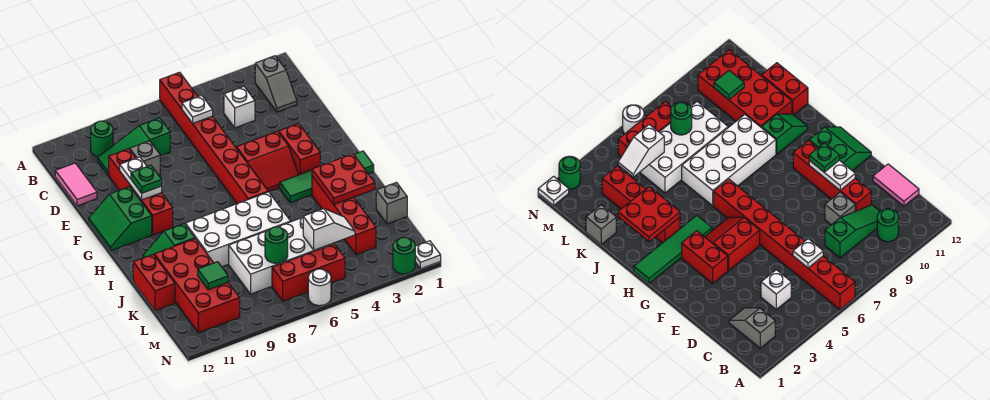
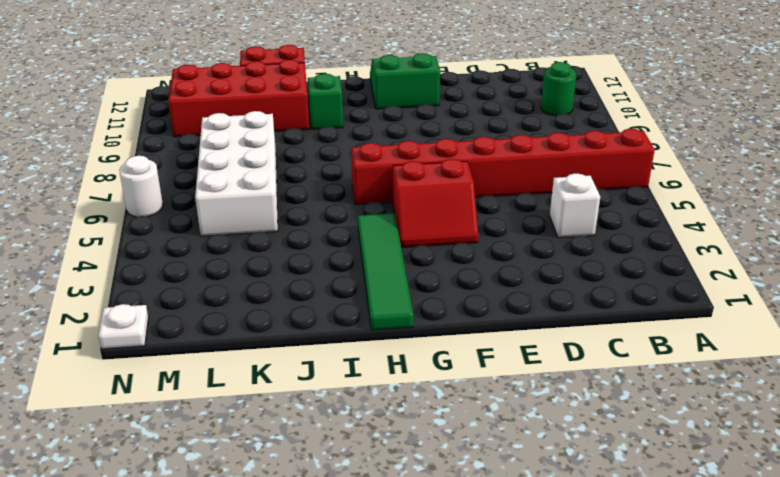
red 2x2 slope [393,159,478,248] -> red 2x2 slope turned to [236,131,299,192]
none -> grey 1x2 slope [255,56,297,112]
none -> green 1x3 slope [98,118,170,175]
none -> pink 1x2 tile [55,163,97,206]
none -> grey 1x1 brick [130,141,160,175]

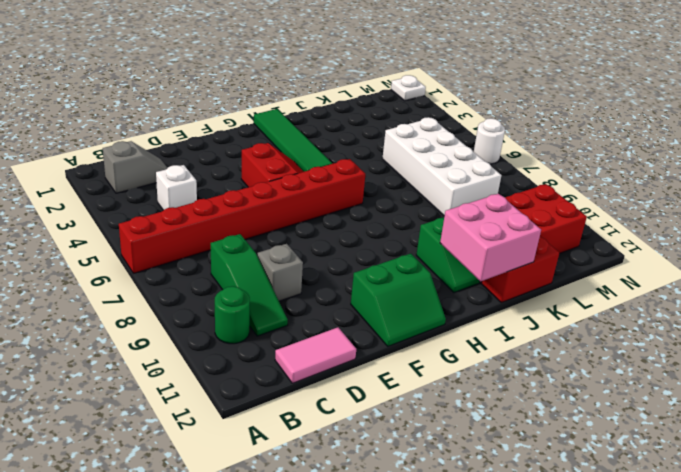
pink 2x2 brick [440,194,541,282] -> none
none -> red 1x4 brick [109,149,173,235]
none -> red 1x2 brick [279,123,320,175]
none -> red 1x4 brick [312,176,376,255]
none -> white 2x4 brick [185,192,291,267]

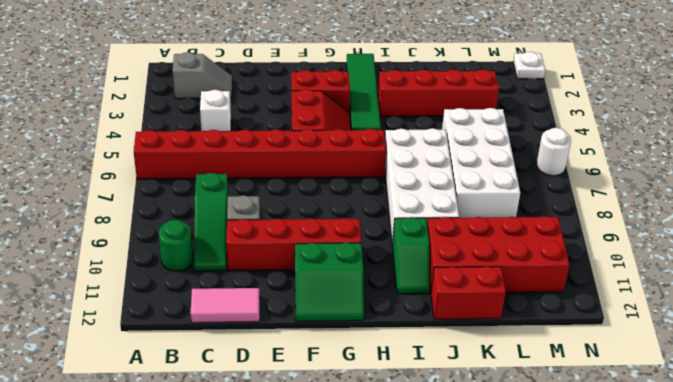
none -> grey 1x1 brick [376,182,407,224]
none -> red 1x3 brick [272,244,345,301]
none -> green 1x1 round brick [393,237,415,274]
none -> white 1x1 plate [182,96,213,123]

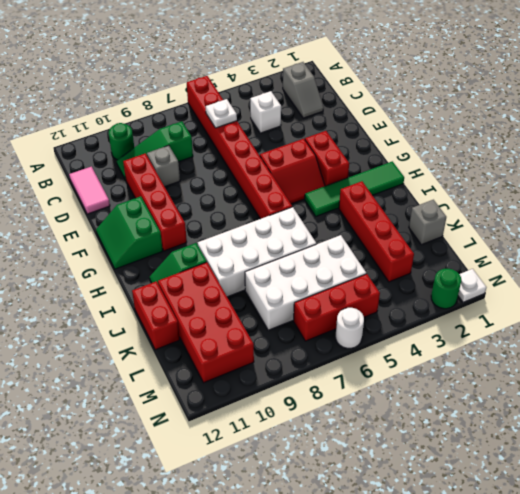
none -> white 1x2 plate [120,157,162,200]
none -> red 2x2 plate [312,154,375,204]
none -> white 1x2 slope [303,209,355,250]
none -> green 1x1 round brick [265,227,288,263]

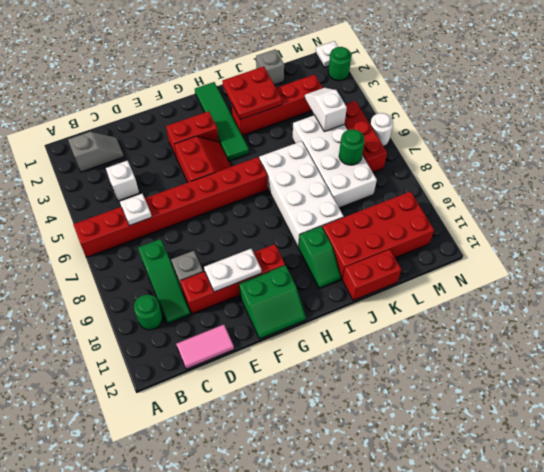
none -> green 1x1 tile [198,262,228,290]
none -> green 1x1 plate [131,165,162,193]

